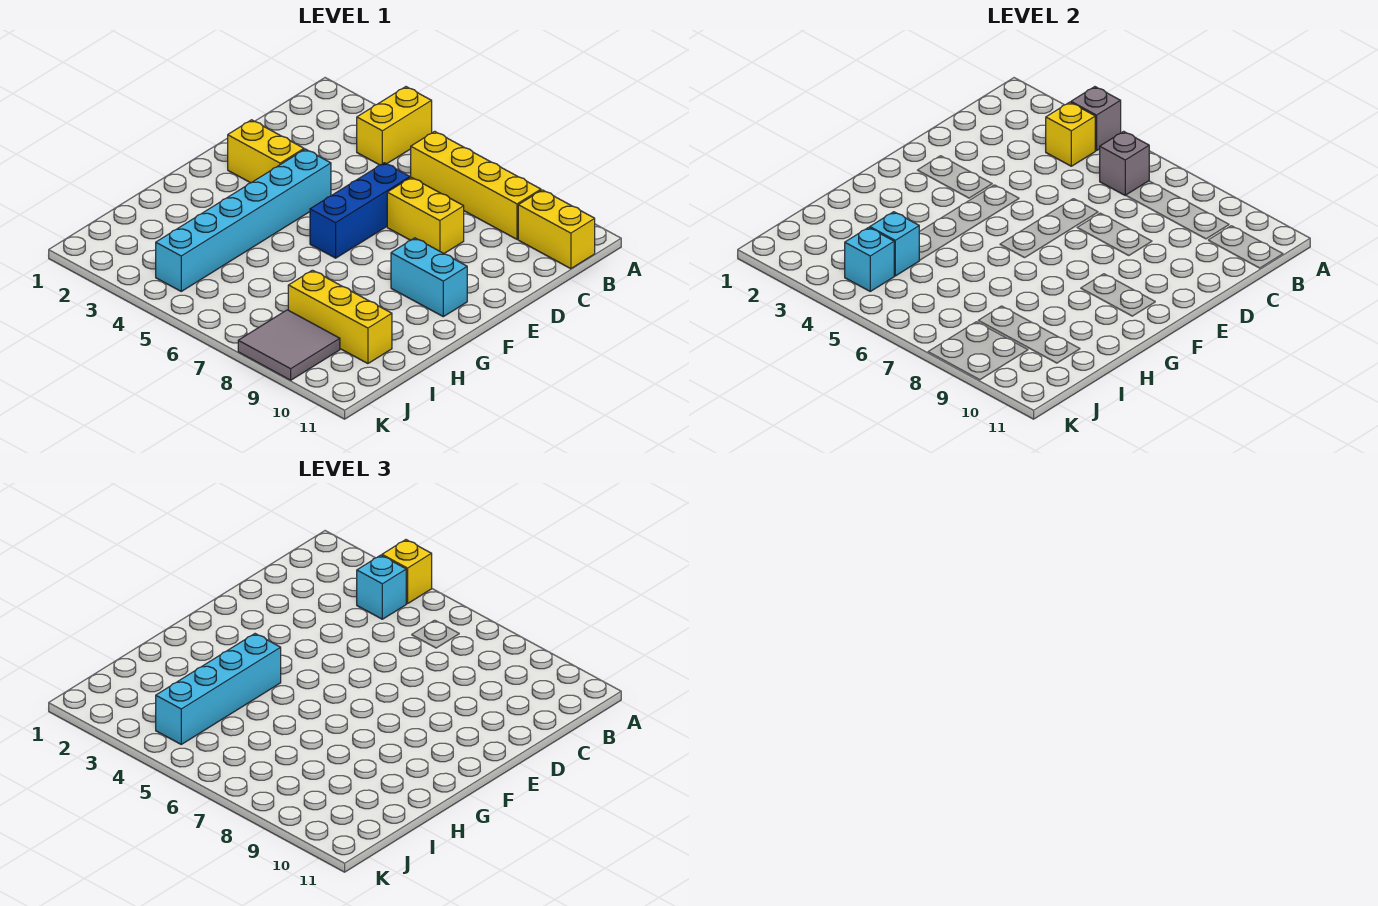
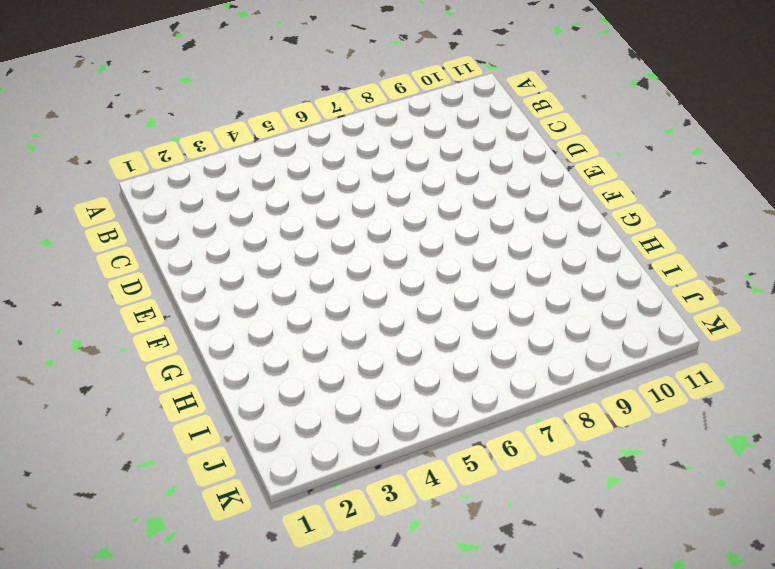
none -> yellow 1x2 brick [357,87,432,165]
none -> yellow 1x4 brick [411,131,541,239]
none -> yellow 1x2 brick [518,190,595,269]

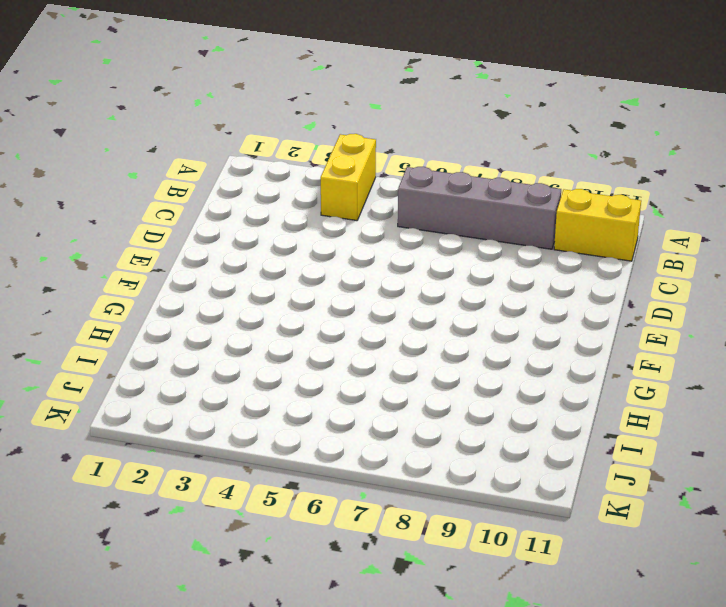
grey 1x4 brick [398,167,561,249] -> yellow 1x4 brick [411,131,541,239]
none -> blue 1x3 brick [310,163,410,258]
none -> yellow 1x2 brick [387,177,464,253]
none -> yellow 1x2 brick [228,120,304,183]

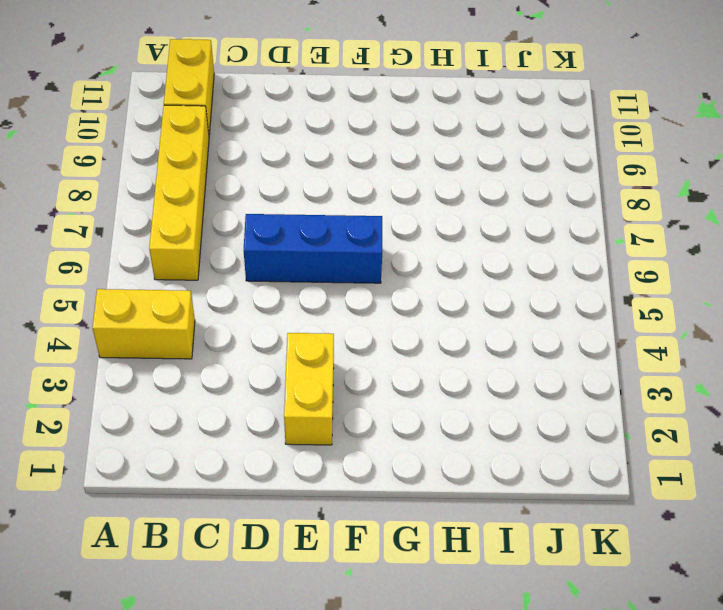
none -> yellow 1x2 brick [387,177,464,253]
none -> cyan 1x6 brick [156,149,331,291]
none -> cyan 1x2 brick [391,238,467,317]

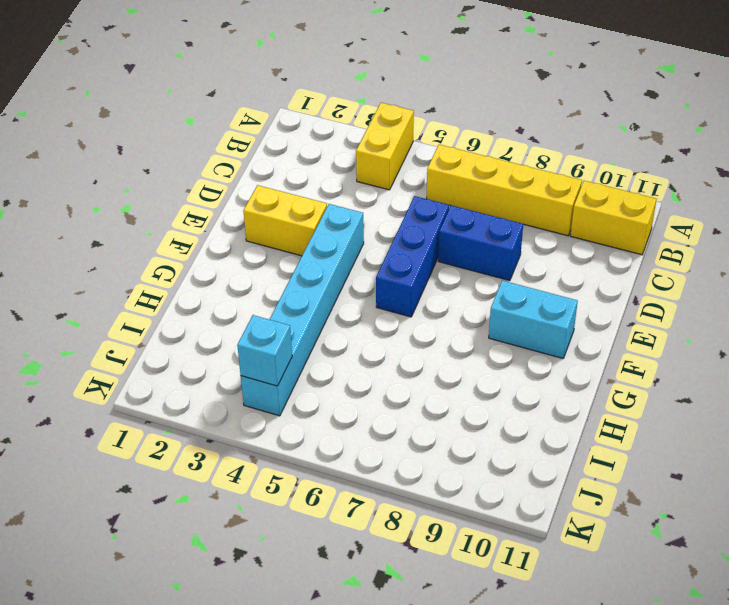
blue 1x2 brick [438,205,523,281] -> yellow 1x2 brick [387,177,464,253]
none -> yellow 1x3 brick [288,270,392,364]
none -> grey 2x2 tile [238,310,340,380]
none -> grey 1x1 brick [1071,87,1121,151]

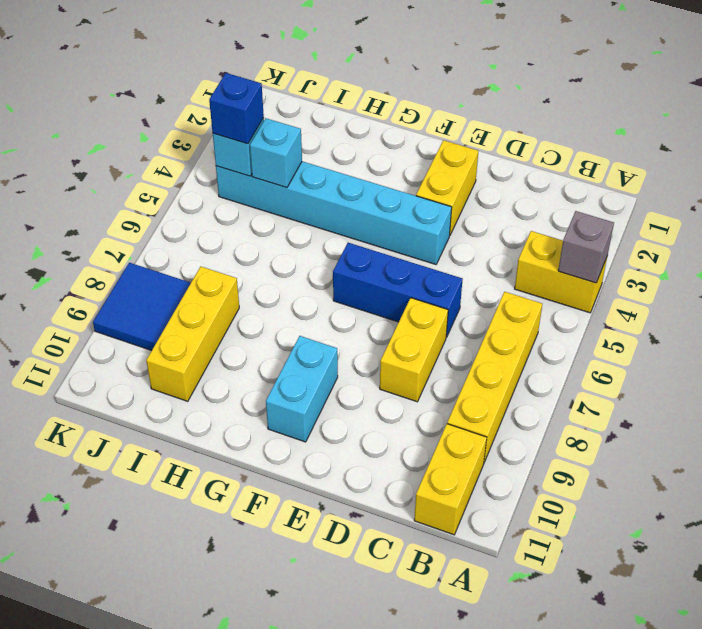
blue 1x1 brick [209,73,264,144] -> cyan 1x4 brick [156,634,281,744]
blue 2x2 tile [93,263,191,351] -> grey 2x2 tile [238,310,340,380]
none -> yellow 1x1 brick [1046,102,1095,166]
none -> grey 1x1 brick [1100,131,1149,195]
none -> yellow 1x1 brick [382,540,432,604]

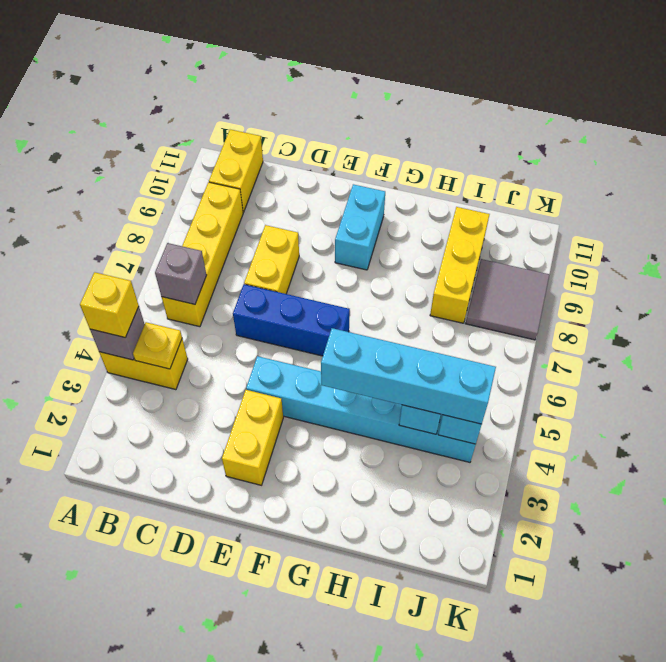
yellow 1x1 plate [133,322,182,369] -> yellow 1x1 brick [1046,102,1095,166]
none -> cyan 1x1 brick [357,555,406,619]

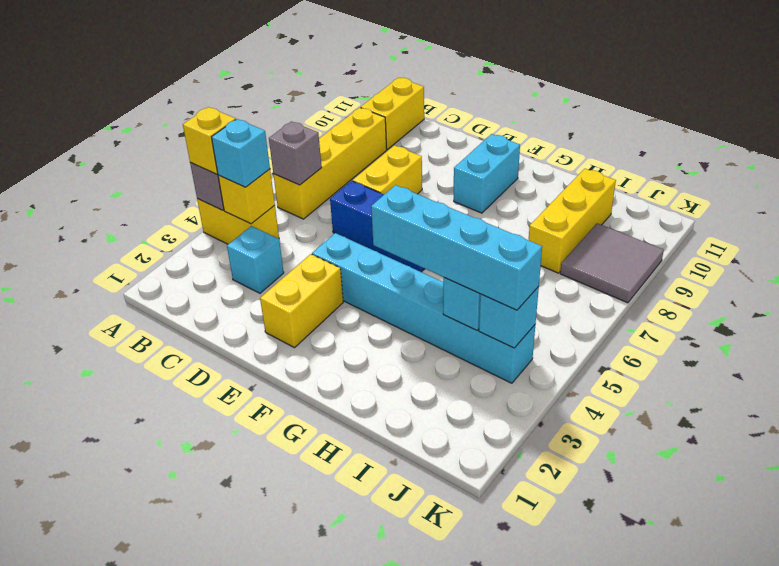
cyan 1x1 brick [227,226,284,293] -> none

